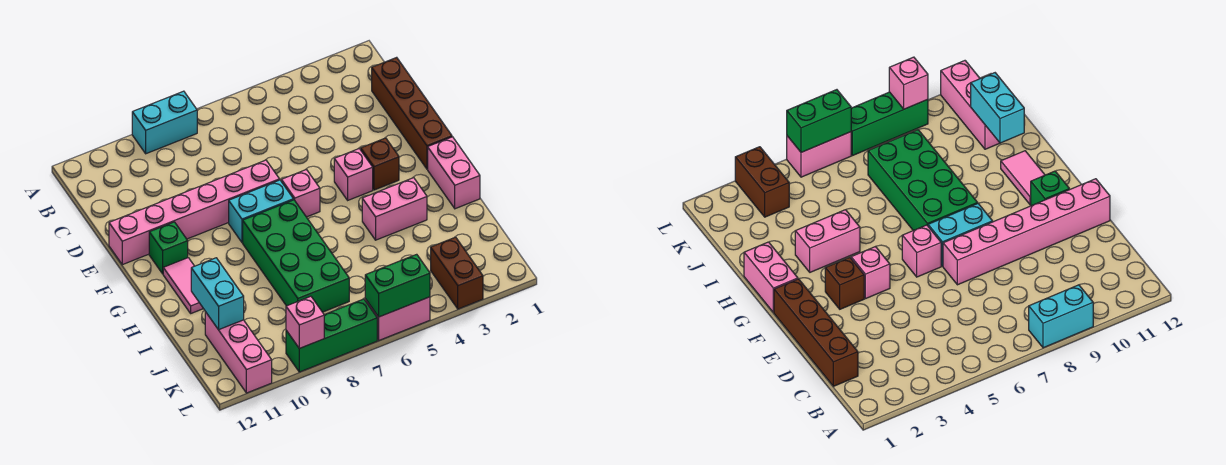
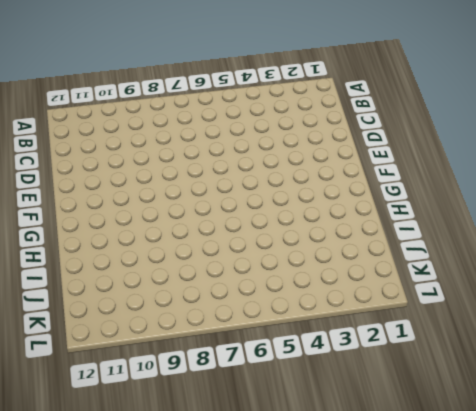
none -> cyan 1x2 brick [132,91,197,154]
none -> brown 1x4 brick [372,57,452,169]
none -> pink 1x6 brick [109,160,280,265]

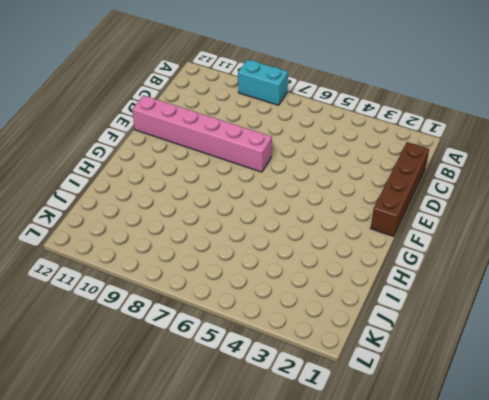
none -> brown 1x1 brick [361,138,399,190]
none -> pink 1x1 brick [334,149,373,200]
none -> pink 1x1 brick [281,170,320,217]

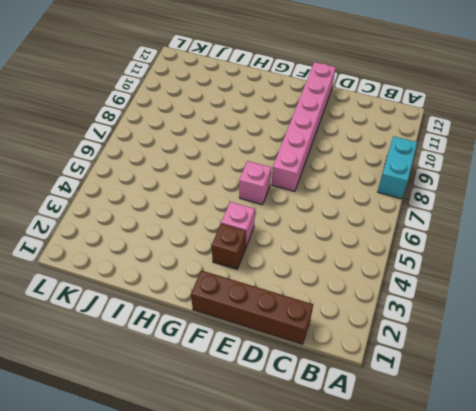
none -> cyan 1x2 brick [229,180,293,242]
none -> green 1x1 brick [149,222,188,274]
none -> pink 1x2 brick [428,137,480,209]

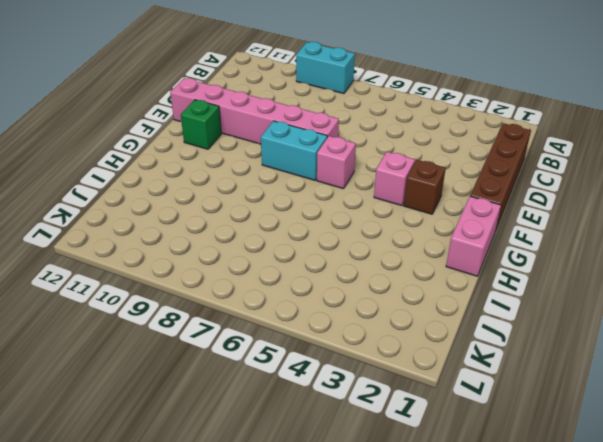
none -> green 2x4 brick [243,200,349,312]
none -> pink 1x2 tile [163,258,203,313]
none -> pink 1x2 brick [362,178,427,240]

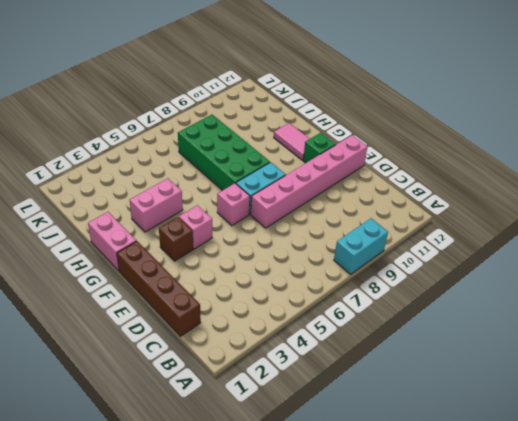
none -> pink 1x3 brick [205,312,272,393]
none -> brown 1x2 brick [431,237,483,309]
none -> pink 1x2 brick [365,297,430,340]

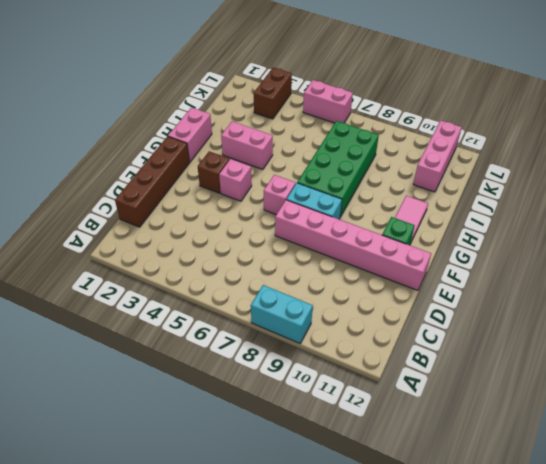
none -> green 1x3 brick [286,299,377,372]
none -> cyan 1x2 brick [191,258,244,330]
none -> green 1x2 brick [365,254,430,317]

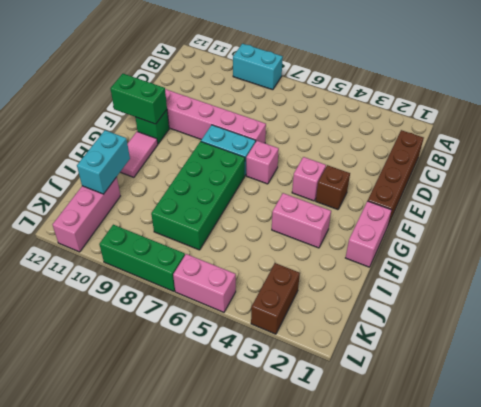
green 1x2 brick [110,74,167,124] -> green 1x2 brick moved to [365,254,430,317]
none -> pink 1x1 brick [286,296,324,348]

